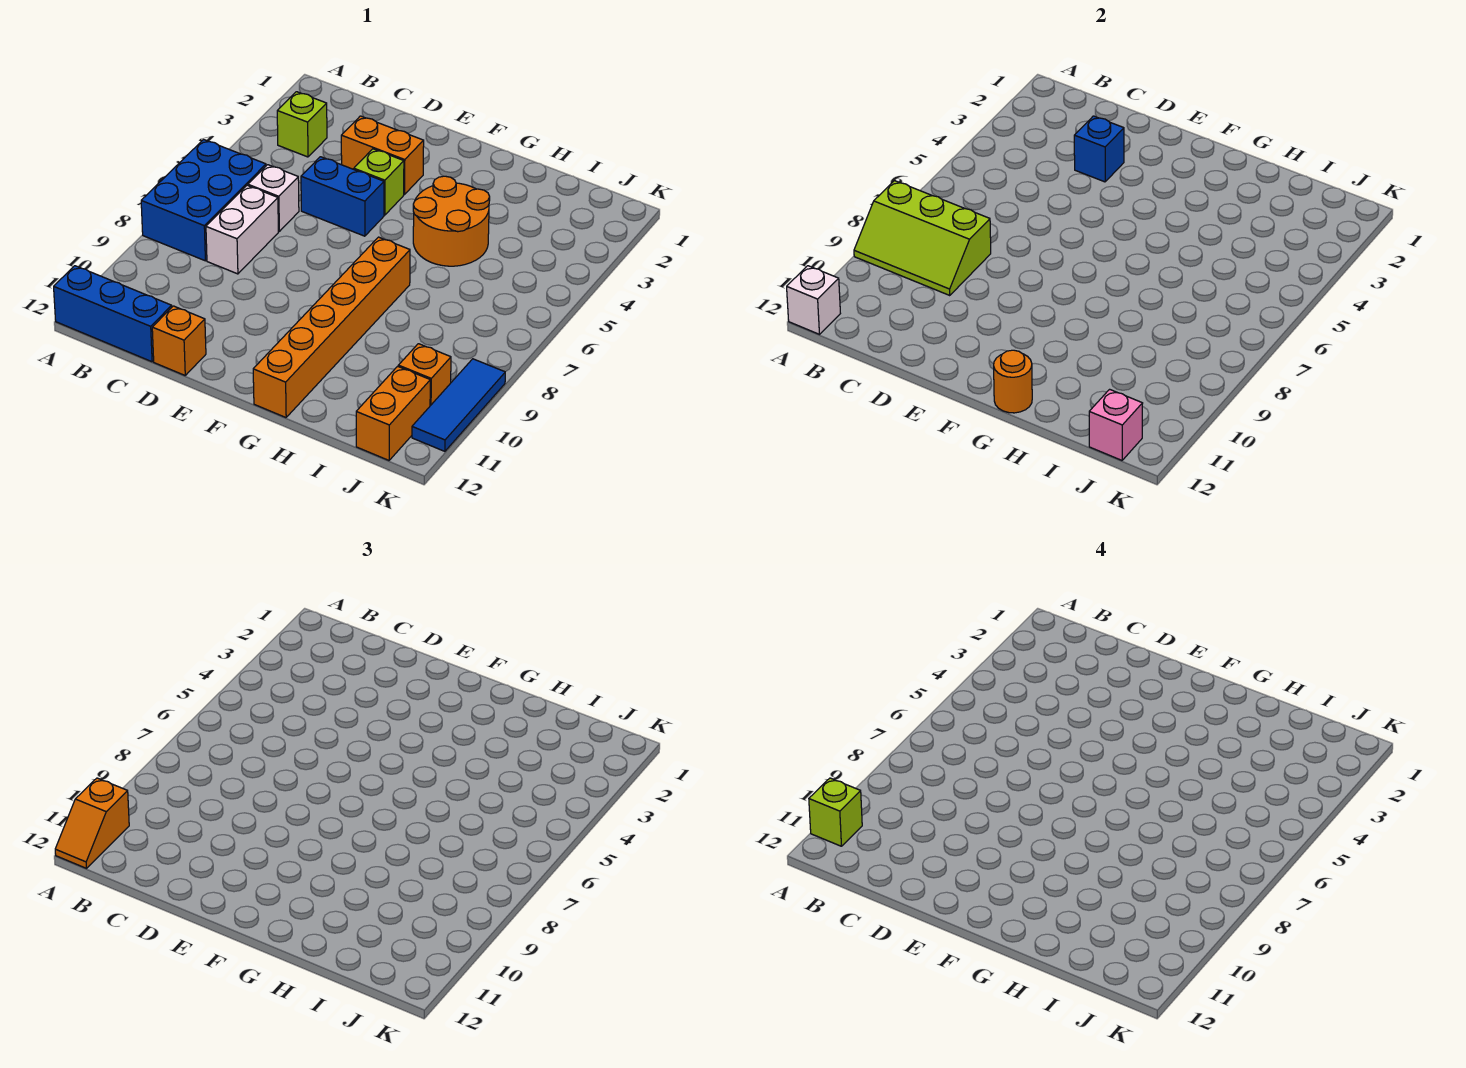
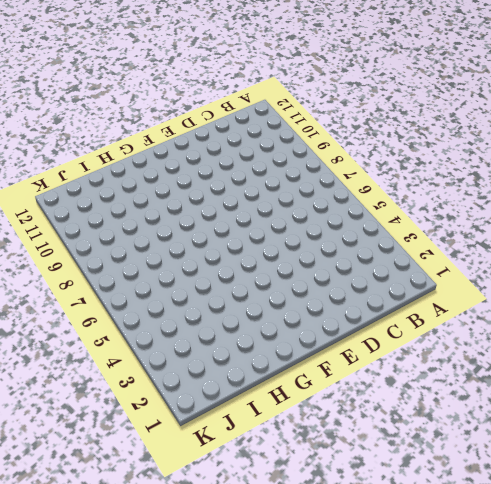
none -> blue 2x3 brick [141,140,266,261]
none -> blue 1x3 brick [54,266,172,362]
none -> lime 1x1 brick [277,92,327,157]

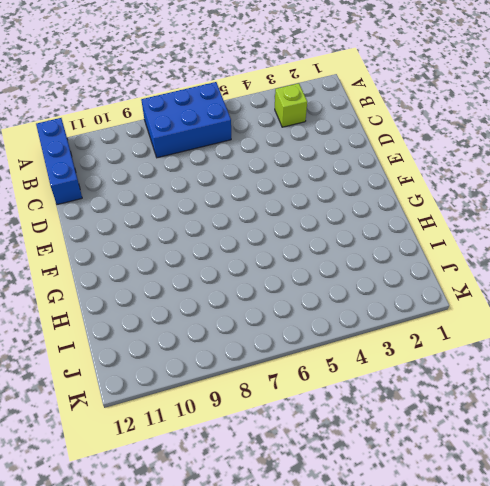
none -> white 1x1 brick [248,165,299,231]
none -> white 1x2 brick [206,185,278,274]
none -> orange 1x2 brick [341,116,424,195]

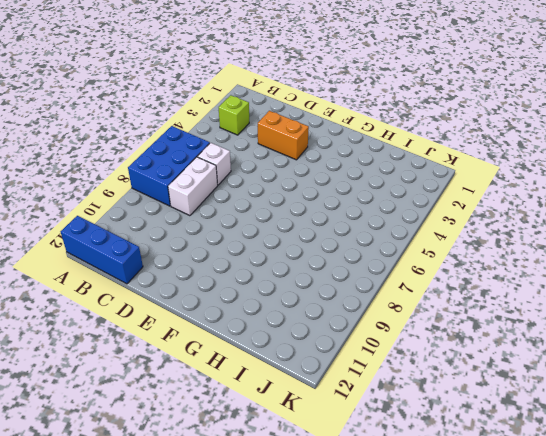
none -> blue 1x2 brick [301,157,384,236]
none -> orange 1x1 brick [152,306,206,375]
none -> lime 1x1 brick [354,149,404,215]

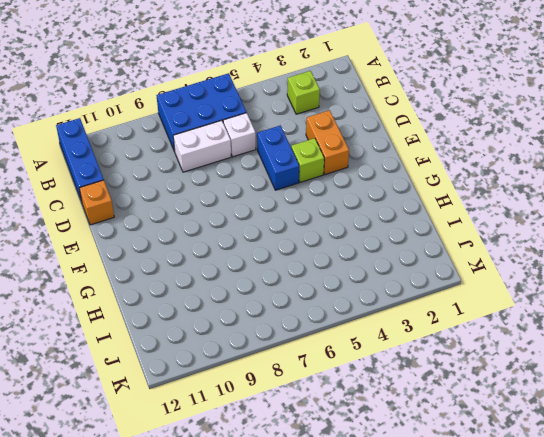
none -> orange 2x2 round brick [413,176,490,266]
none -> orange 1x6 brick [253,237,410,417]
none -> orange 1x1 brick [398,344,451,406]

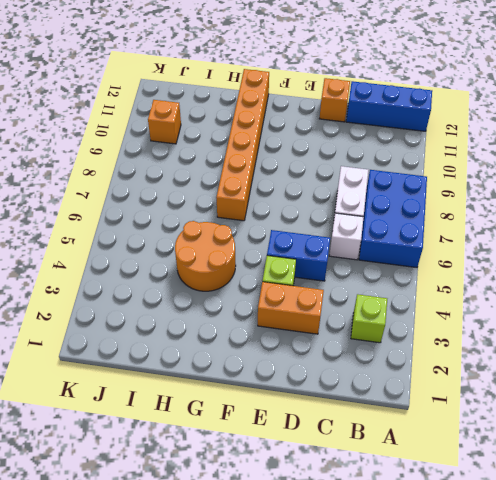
none -> orange 1x2 brick [356,366,430,460]
none -> blue 1x3 tile [412,359,505,451]
none -> lime 2x3 slope [854,181,991,296]

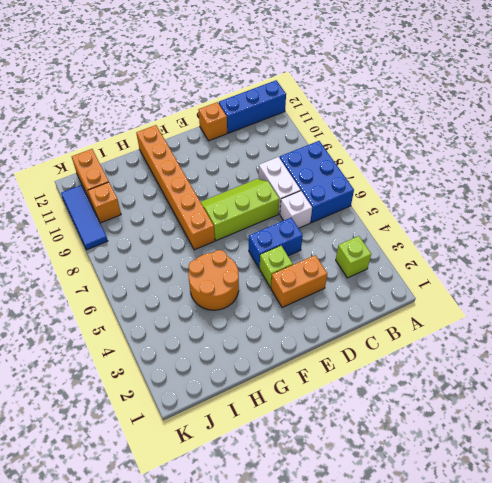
lime 2x3 slope [201,179,279,241] -> lime 2x3 slope moved to [854,181,991,296]
none -> white 1x1 brick [787,266,840,334]
none -> blue 1x1 brick [1074,116,1124,182]
none -> orange 1x1 round brick [994,350,1032,413]

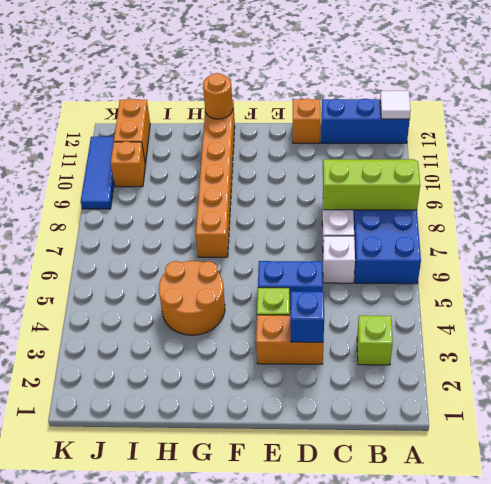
white 1x1 tile [380,91,411,119] -> white 1x1 brick [787,266,840,334]
none -> pink 1x1 brick [1089,389,1143,460]
none -> orange 1x2 slope [55,778,129,868]
none -> lime 1x1 brick [809,778,862,846]

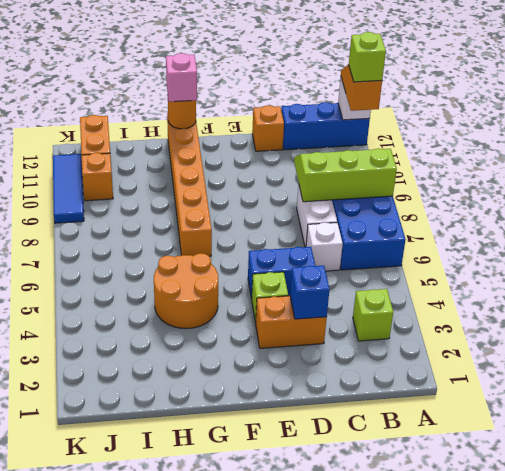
pink 1x1 brick [166,53,197,102] -> pink 1x1 brick moved to [1089,389,1143,460]

